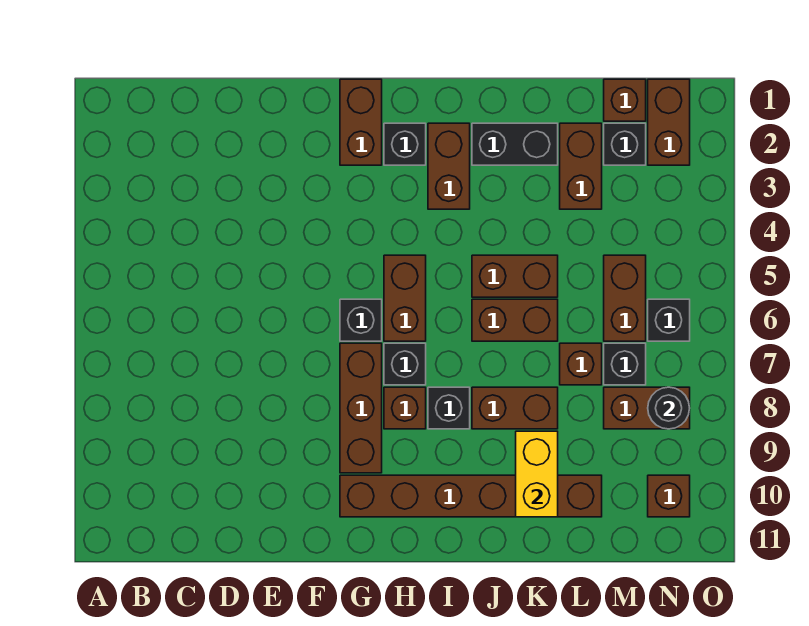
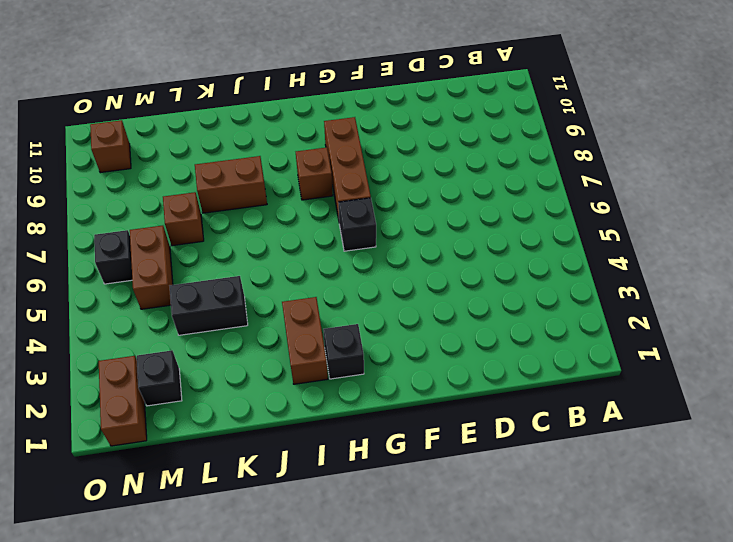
black 1x2 brick [170,276,248,335] -> black 1x2 brick moved to [472,123,558,165]
none -> brown 1x2 brick [340,79,382,165]
none -> brown 1x6 brick [340,475,602,517]
none -> brown 1x2 brick [384,255,426,341]

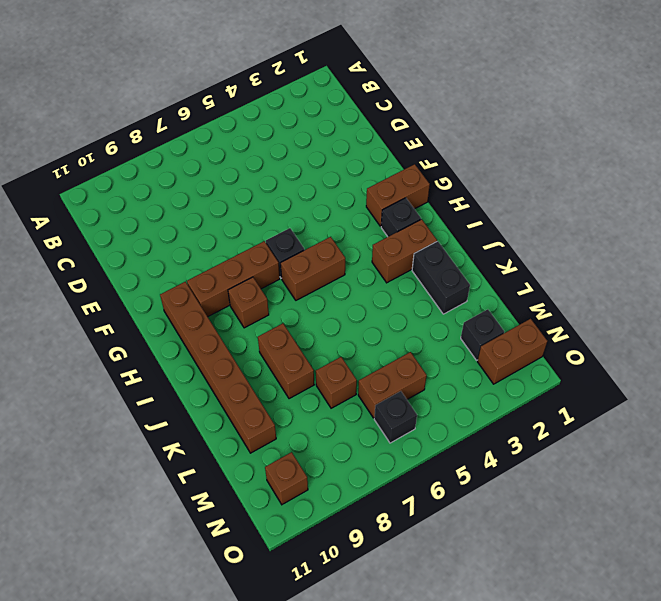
none -> black 1x1 brick [384,343,426,385]
none -> black 1x1 brick [428,387,470,429]
none -> brown 1x2 brick [472,255,558,297]

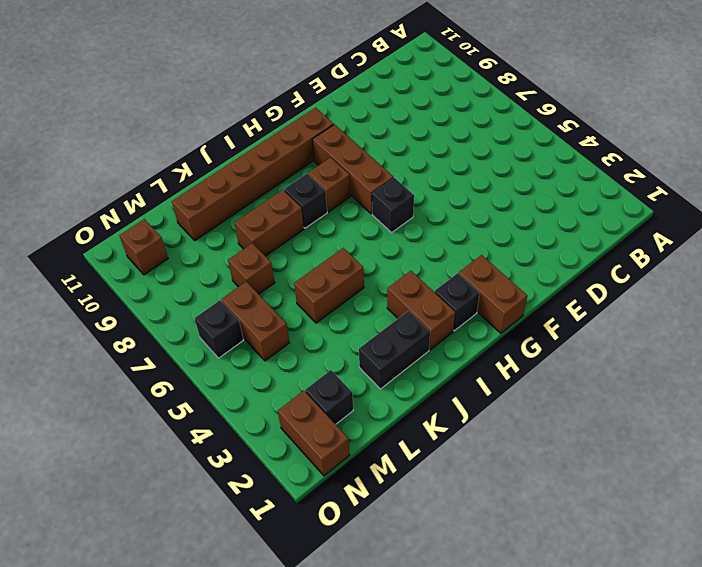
none -> brown 1x2 brick [384,255,426,341]
none -> black 1x1 brick [384,343,426,385]
none -> brown 1x2 brick [472,299,558,341]

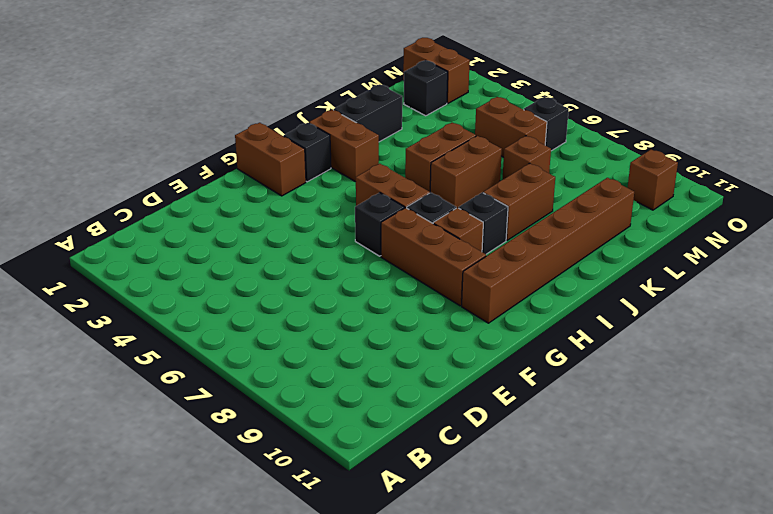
none -> brown 1x2 brick [560,123,602,209]
none -> brown 1x1 brick [604,79,646,121]
none -> black 1x1 brick [604,343,646,385]

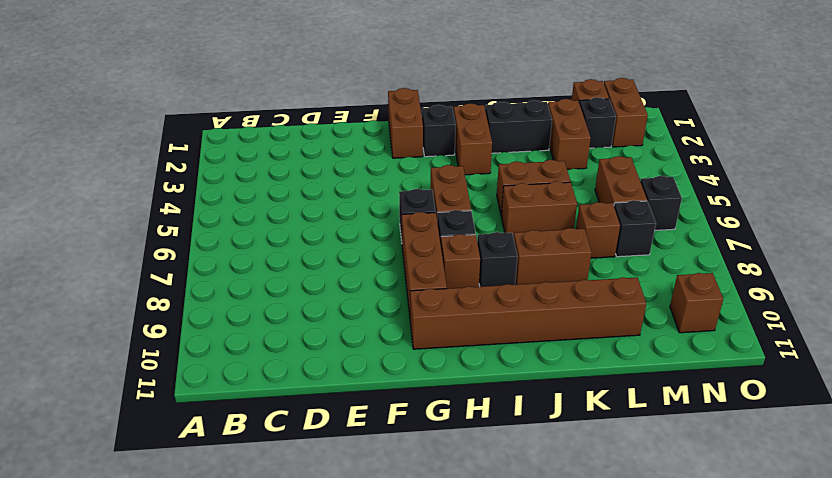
none -> brown 1x2 brick [604,387,690,429]
none -> yellow 1x2 brick [516,431,558,517]
none -> black 1x1 round brick [648,387,690,429]

